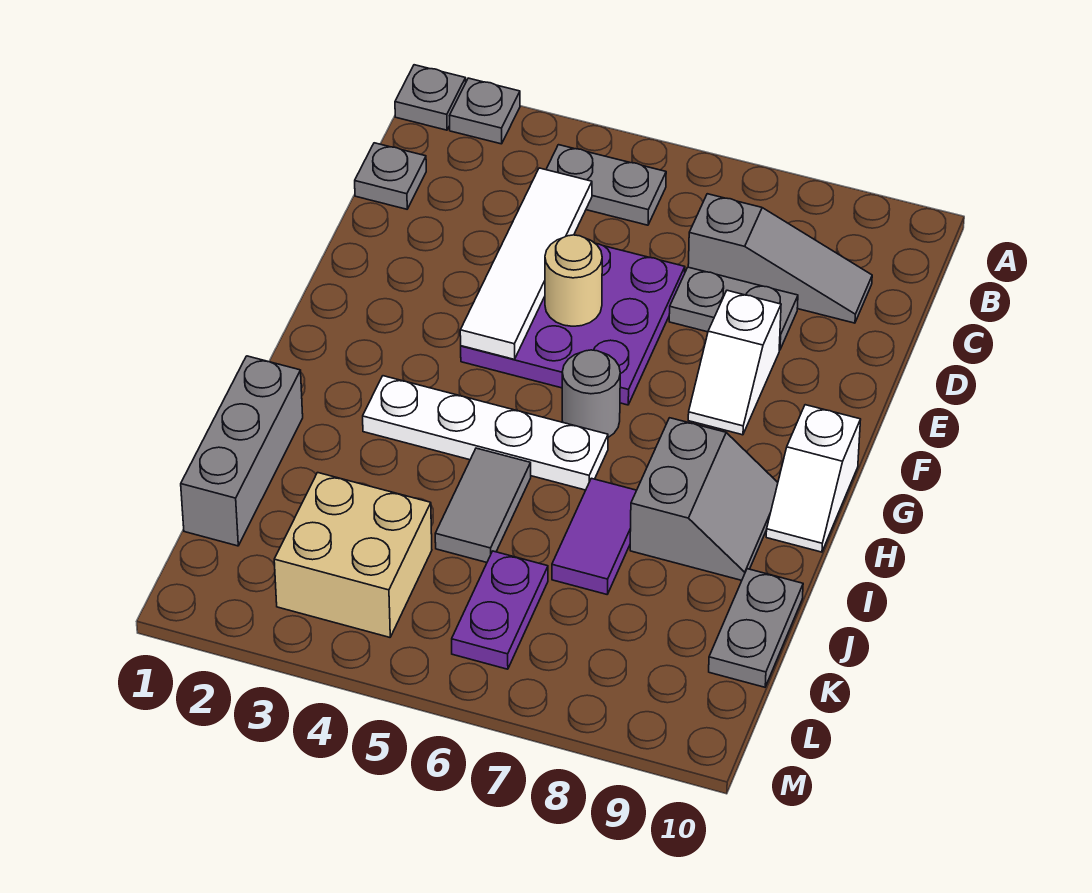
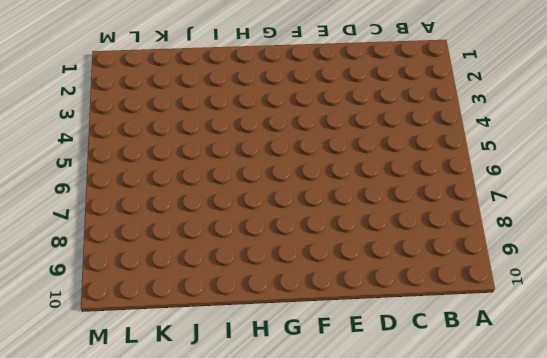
none -> grey 1x1 plate [395,65,466,130]
none -> grey 1x1 plate [449,78,520,144]
none -> grey 1x2 plate [546,145,666,225]

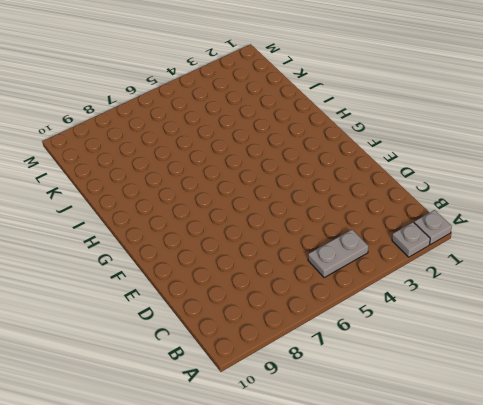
none -> grey 1x1 plate [355,143,426,209]
none -> grey 1x3 slope [688,194,872,323]
none -> purple 3x3 plate [461,244,685,405]

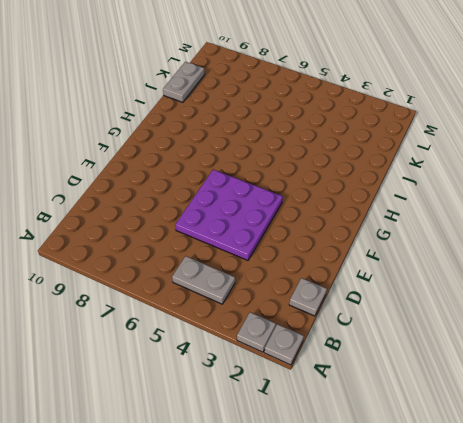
none -> grey 1x3 slope [688,194,872,323]
none -> grey 1x2 plate [669,267,798,350]
none -> white 1x2 slope [688,290,781,435]

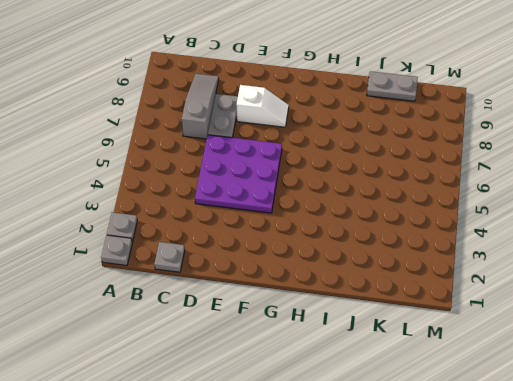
none -> grey 1x2 plate [546,145,666,225]
none -> grey 1x1 round brick [562,350,620,437]
none -> white 1x2 slope [766,405,861,552]

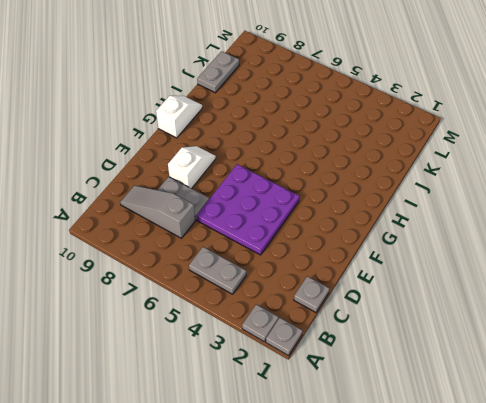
none -> grey 1x1 round brick [562,350,620,437]
none -> white 1x4 plate [363,376,608,490]
none -> grey 2x2 slope [630,418,778,580]

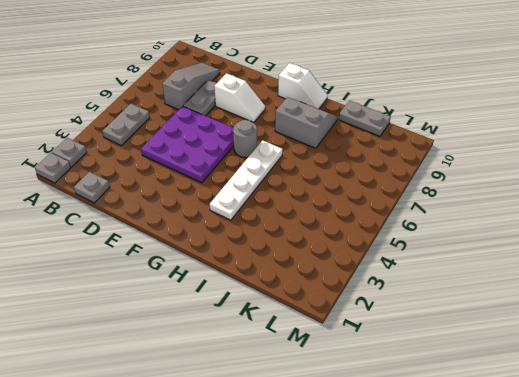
none -> grey 1x3 brick [181,356,303,546]
none -> grey 1x2 tile [435,448,531,562]
none -> purple 1x2 tile [552,478,637,594]

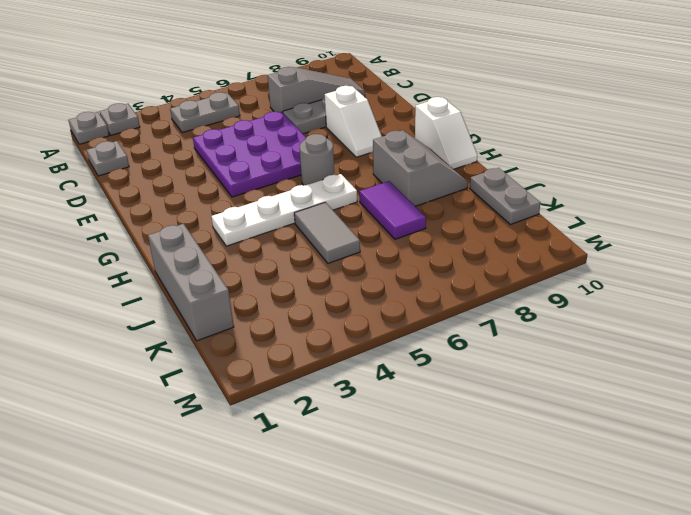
none -> tan 2x2 brick [274,473,432,637]
none -> purple 1x2 plate [452,551,548,669]
none -> white 1x4 tile [460,168,592,359]

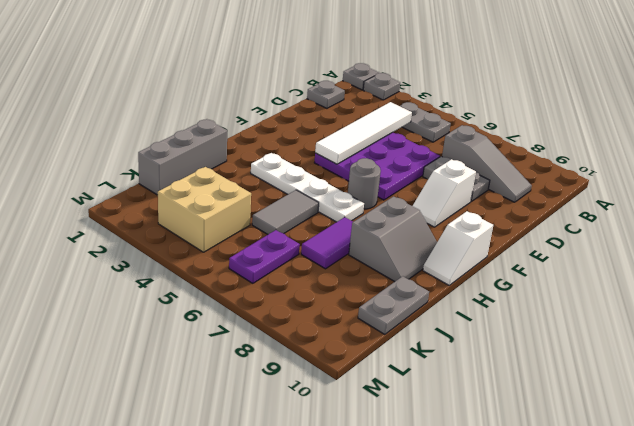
none -> tan 1x1 round brick [545,235,602,326]

